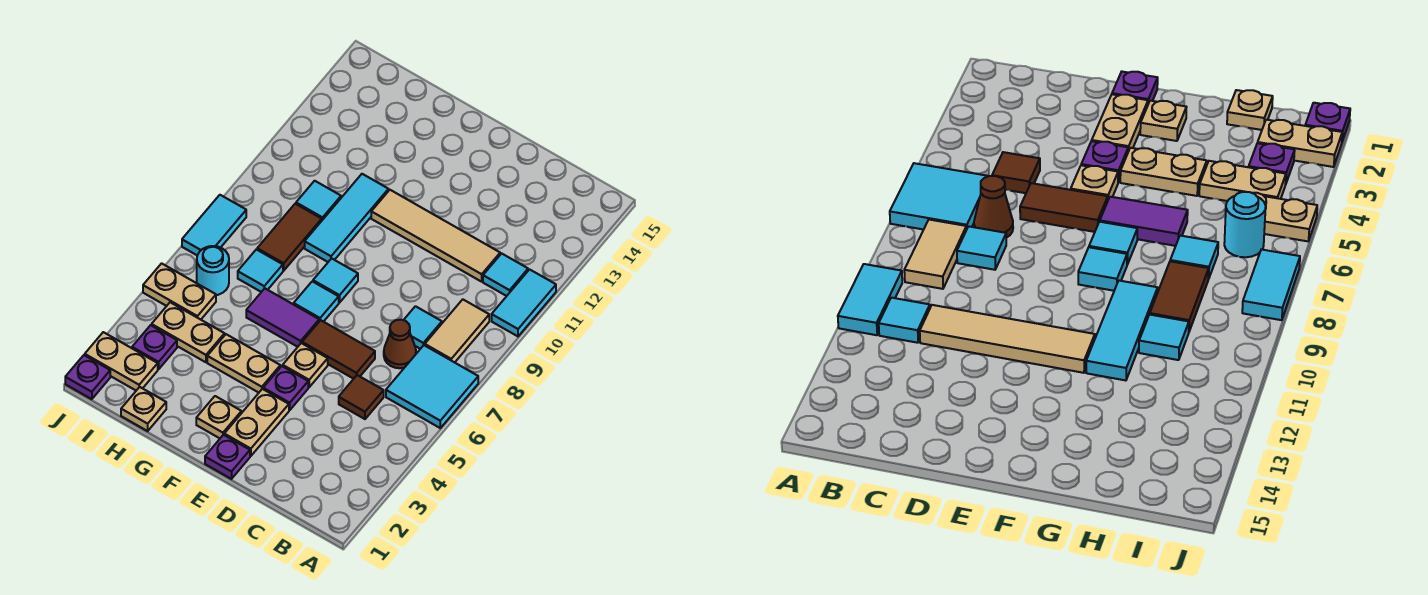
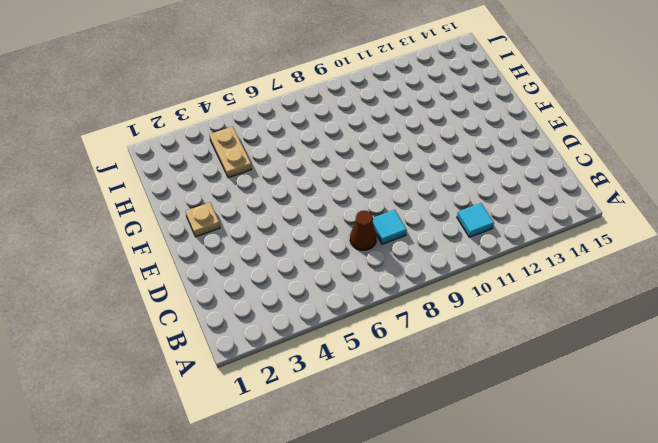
none -> cyan 2x2 tile [386,345,478,428]
none -> cyan 1x2 tile [492,269,556,336]
none -> tan 1x2 tile [425,299,489,362]
none -> brown 1x1 tile [339,375,384,419]

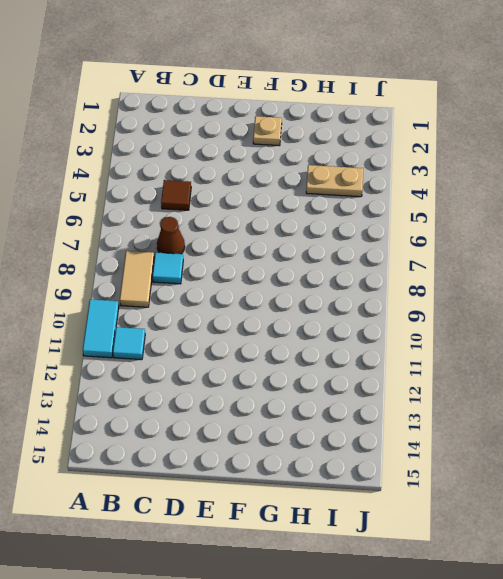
none -> cyan 2x2 tile [386,345,478,428]
none -> tan 1x4 tile [371,190,500,282]
none -> brown 1x2 tile [302,320,375,379]
none -> purple 1x1 plate [205,435,250,479]

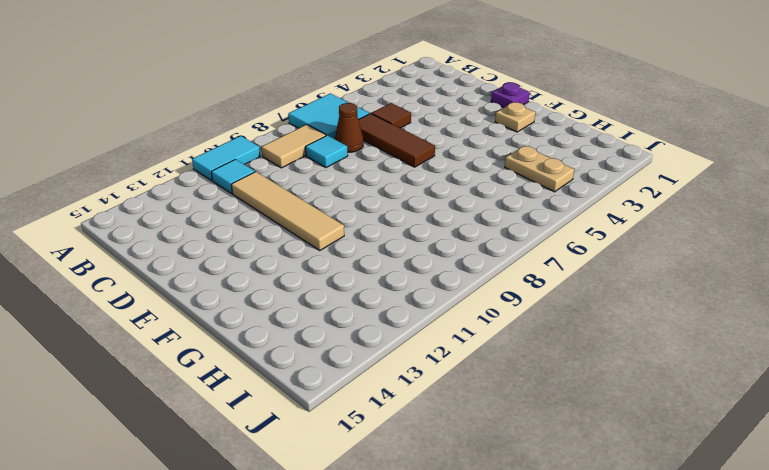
brown 1x3 tile [358,114,435,167] -> brown 1x2 tile [302,320,375,379]
none -> tan 1x2 plate [224,389,289,456]
none -> purple 1x1 plate [263,366,308,410]
none -> tan 1x1 plate [283,343,328,387]
none -> tan 1x2 plate [207,334,280,393]

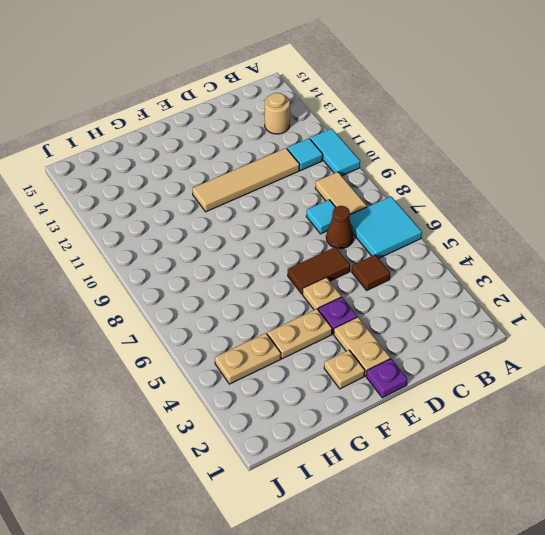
tan 1x1 round brick [265,93,290,134] -> none
none -> purple 1x2 tile [246,288,319,347]
none -> cyan 1x1 tile [294,281,339,322]
none -> cyan 1x1 tile [313,258,358,303]
none -> cyan 1x3 tile [305,174,389,262]

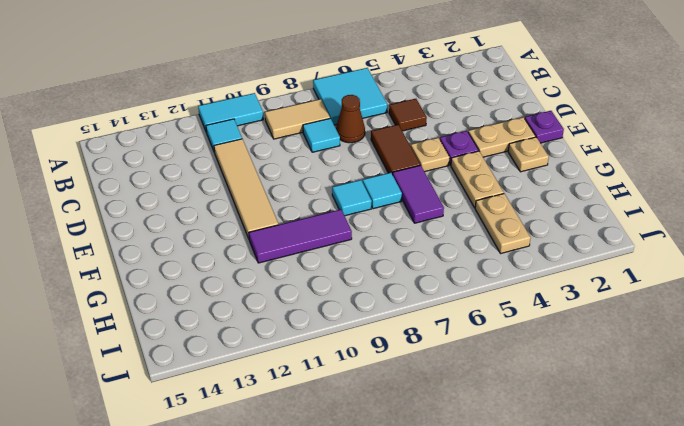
purple 1x3 tile [249,209,352,263] -> cyan 1x3 tile [305,174,389,262]
none -> tan 1x1 plate [121,387,166,431]
none -> cyan 1x1 tile [238,249,283,292]
none -> brown 1x2 tile [257,204,322,271]
none -> cyan 1x1 tile [296,181,341,220]

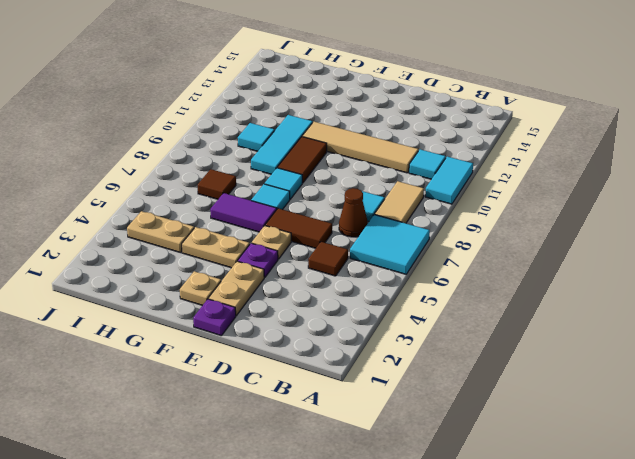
brown 1x2 tile [277,137,327,183] -> brown 1x2 tile moved to [257,204,322,271]
brown 1x1 tile [198,169,236,199] -> cyan 1x1 tile [238,249,283,292]
none -> tan 1x1 plate [121,387,166,431]
none -> tan 1x2 plate [85,332,158,390]
none -> purple 1x1 plate [132,325,177,369]
none -> tan 1x2 plate [143,263,216,320]

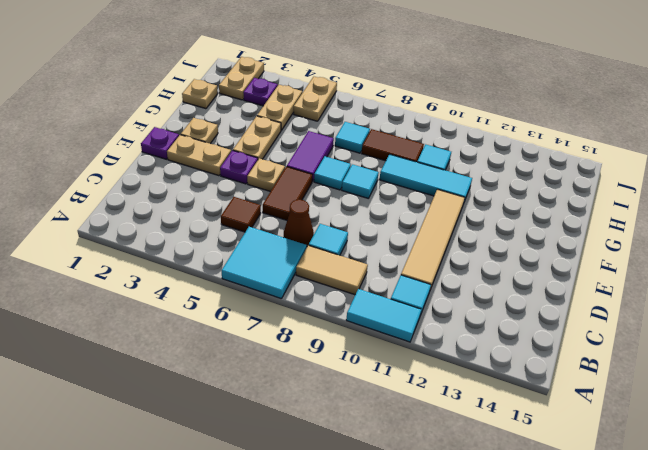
none -> cyan 1x1 round brick [197,246,229,295]
none -> purple 1x1 plate [65,355,110,399]
none -> cyan 1x2 tile [182,195,246,255]

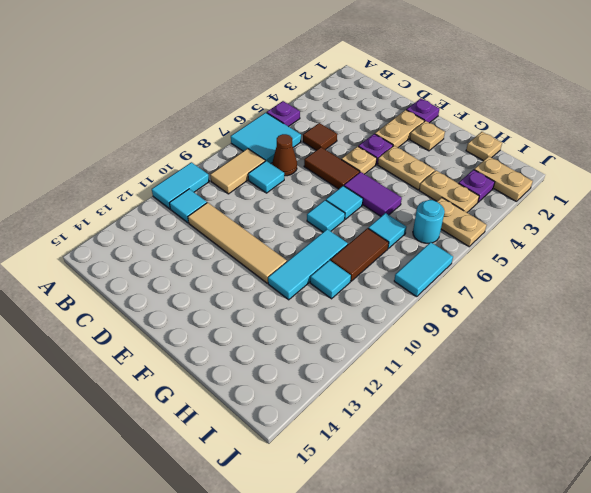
purple 1x1 plate [267,101,300,127] -> purple 1x1 plate moved to [65,355,110,399]

